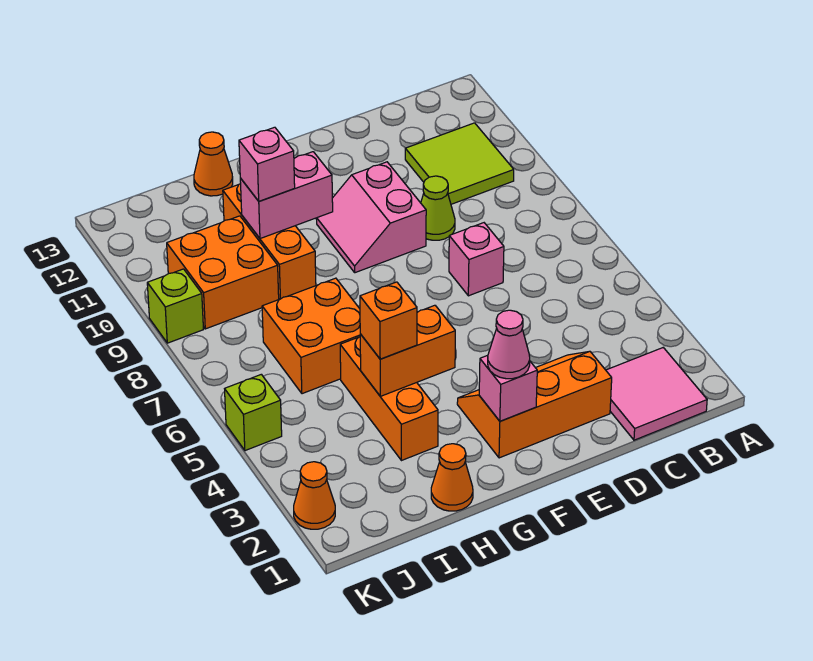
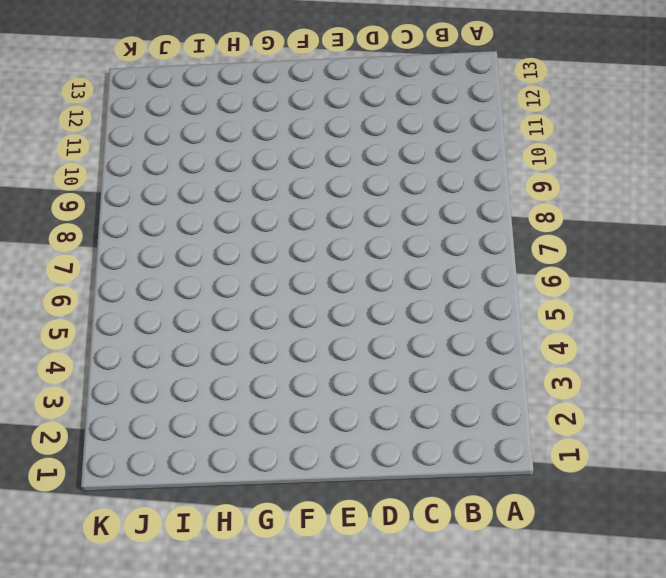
none -> pink 2x2 tile [606,348,707,440]
none -> lime 2x2 tile [405,123,514,204]
none -> orange 2x3 slope [457,351,612,458]

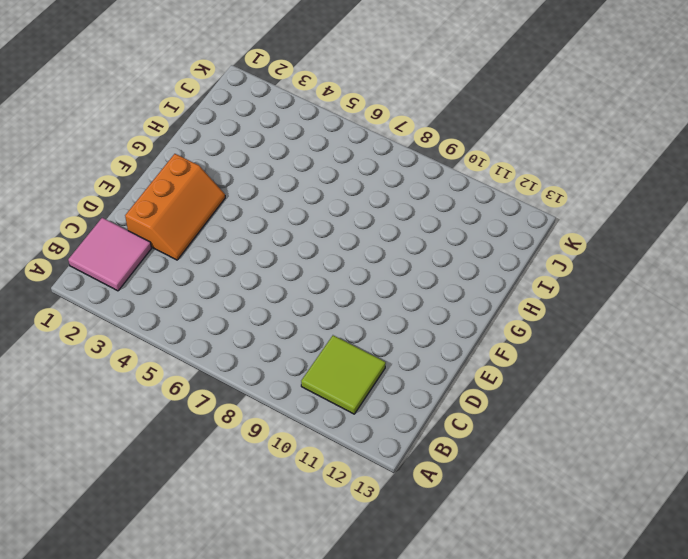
none -> pink 1x1 brick [449,223,504,296]
none -> lime 1x1 cone [421,176,455,240]
none -> pink 2x2 slope [316,162,426,273]

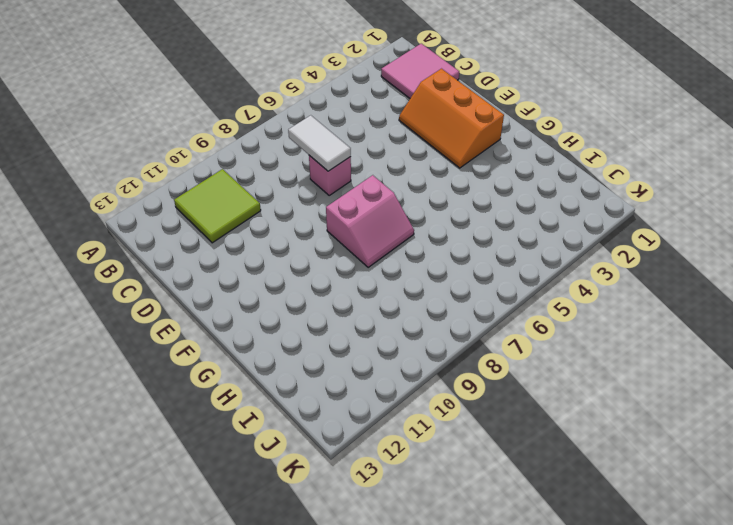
white 1x2 tile [288,115,351,171] -> none
pink 2x2 slope [326,175,414,267] -> pink 2x2 slope moved to [316,162,426,273]
none -> lime 1x1 cone [421,176,455,240]
none -> orange 1x1 cone [431,444,473,511]
none -> orange 1x3 brick [340,337,438,461]

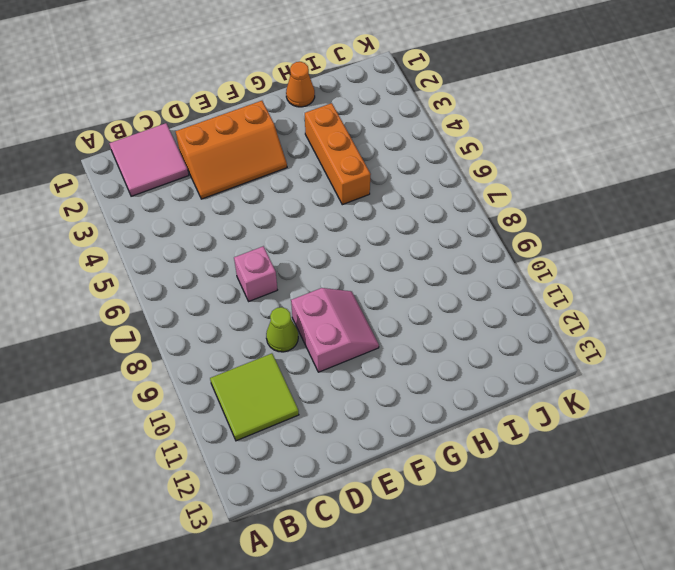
none -> orange 2x2 brick [262,278,360,394]
none -> orange 1x3 brick [223,184,316,299]
none -> orange 1x1 cone [194,132,233,196]

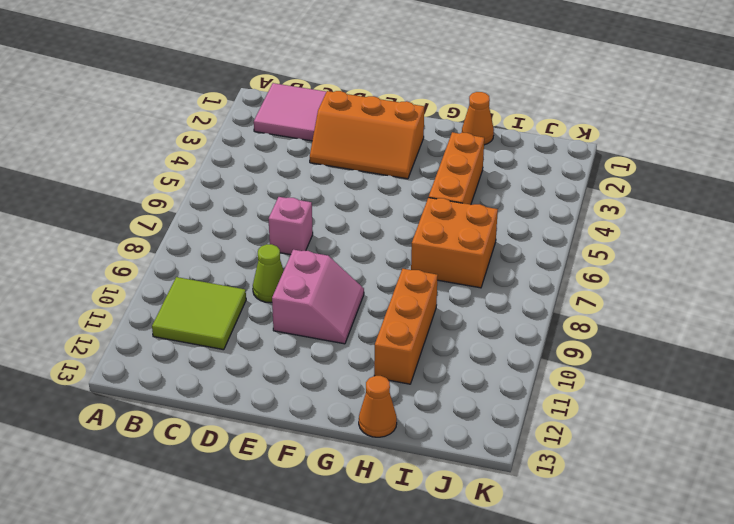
none -> orange 2x2 brick [167,216,279,329]
none -> orange 1x1 cone [294,462,335,529]
none -> lime 1x1 brick [225,374,282,451]

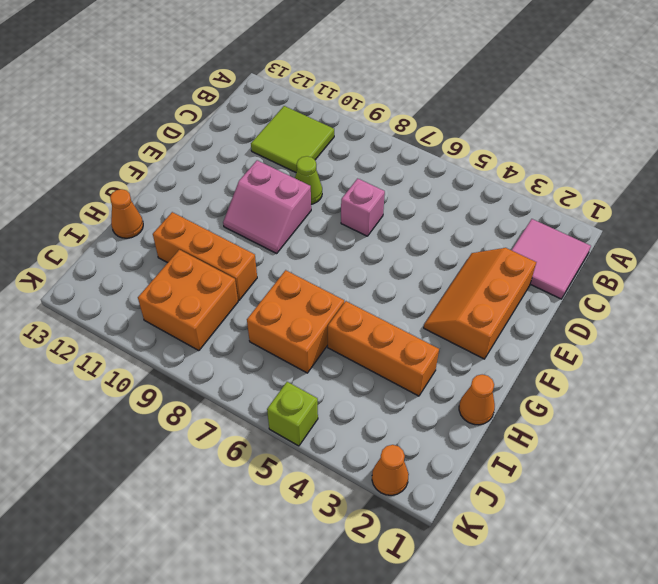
none -> lime 1x1 brick [147,269,203,343]
none -> pink 1x1 brick [479,355,537,421]
none -> orange 1x2 brick [360,305,455,396]

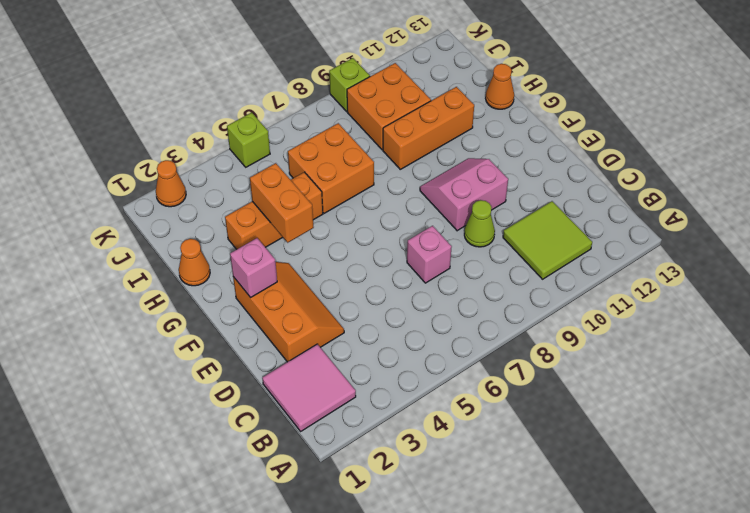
none -> pink 1x2 brick [240,152,333,239]
none -> pink 1x1 cone [488,310,530,379]
none -> orange 1x1 brick [360,282,417,359]

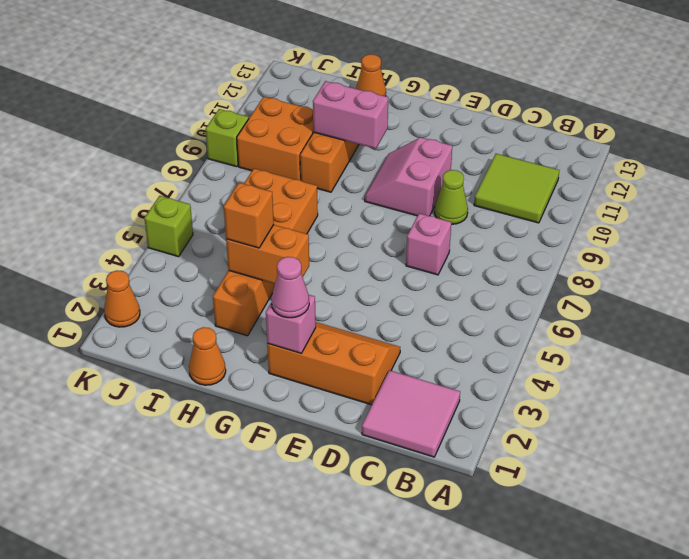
none -> pink 1x1 brick [239,127,295,201]

